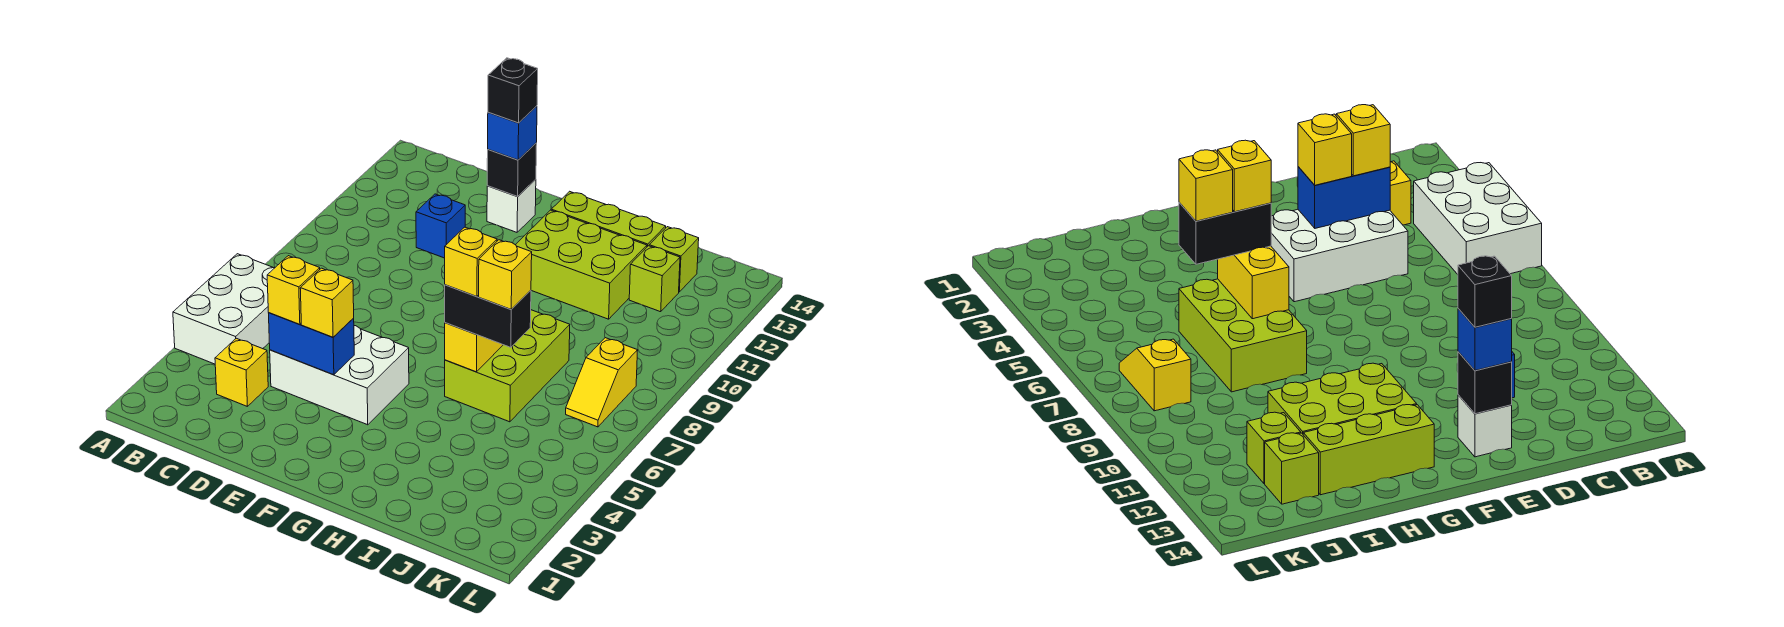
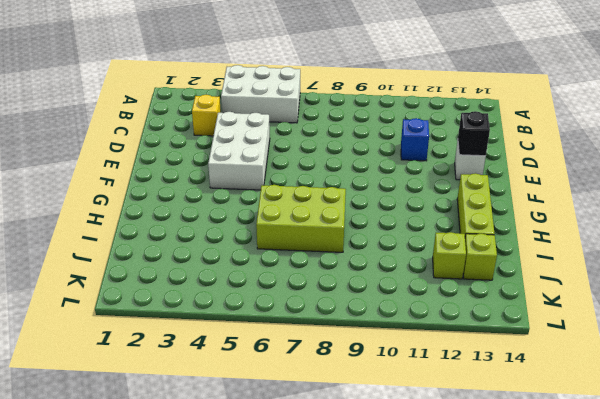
none -> lime 2x3 brick [516,210,647,319]
none -> yellow 1x2 slope [566,338,638,427]
none -> blue 1x2 brick [269,313,354,375]

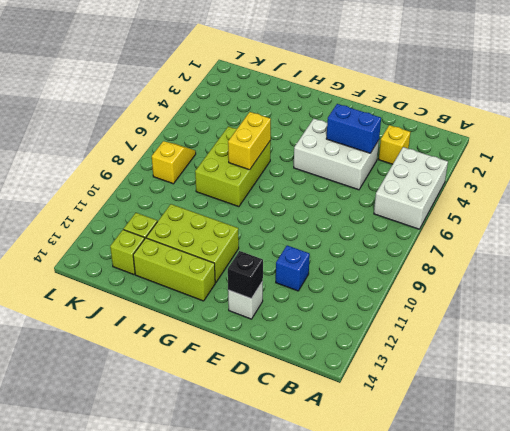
none -> yellow 1x1 brick [267,256,320,325]
none -> yellow 1x1 brick [300,268,354,337]
none -> blue 1x1 brick [488,106,537,160]

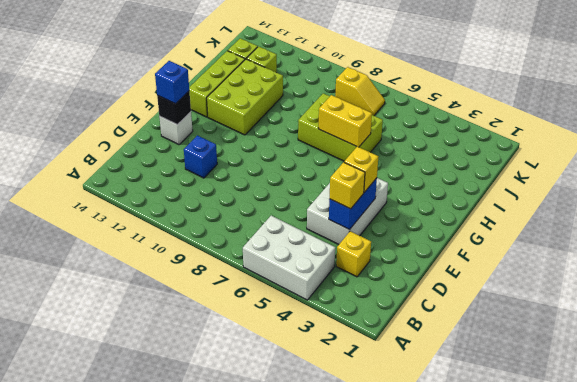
none -> black 1x2 brick [445,285,531,347]
none -> black 1x1 brick [488,58,538,123]
none -> yellow 1x1 brick [445,227,497,296]

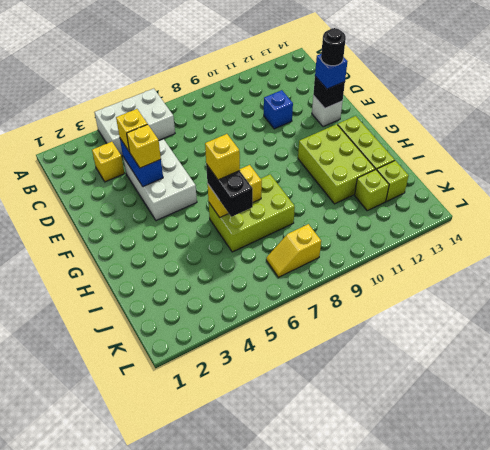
black 1x1 round brick [321,28,346,66] -> black 1x1 brick [488,58,538,123]
none -> yellow 1x1 brick [479,240,532,309]

